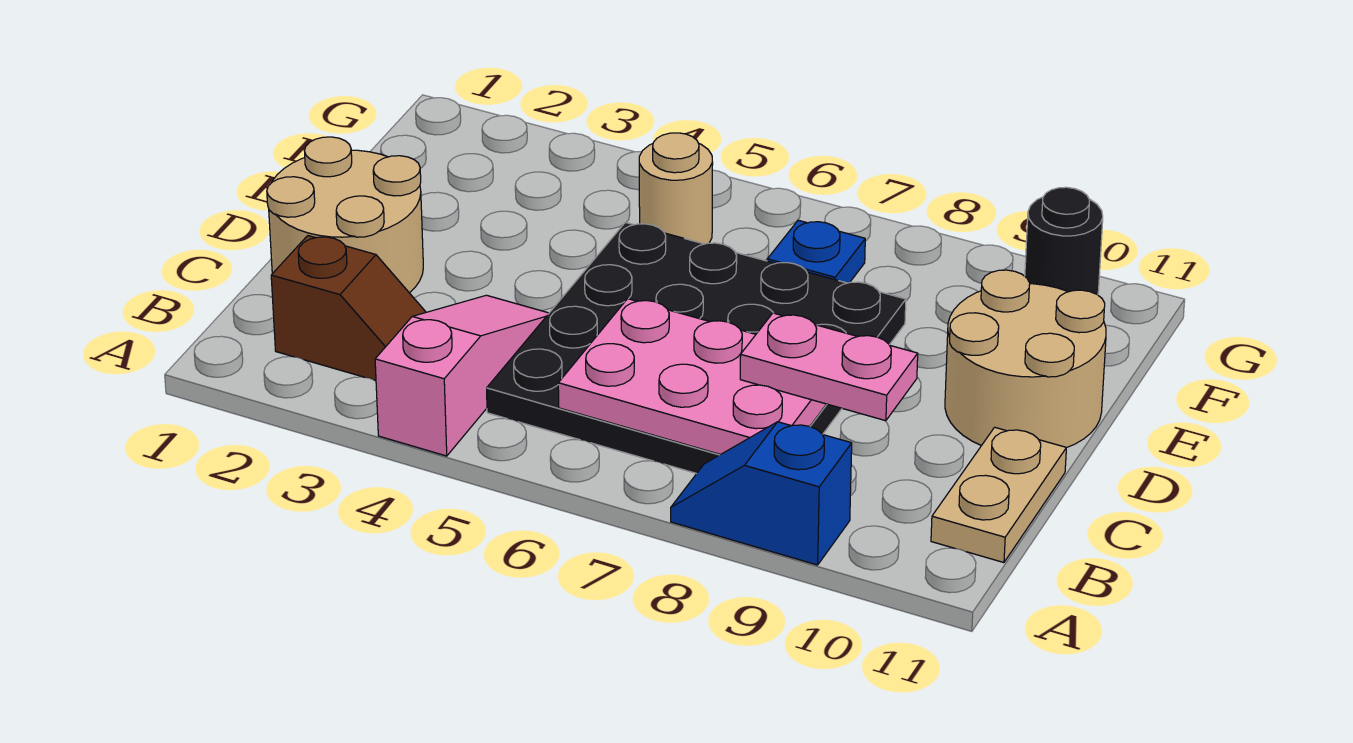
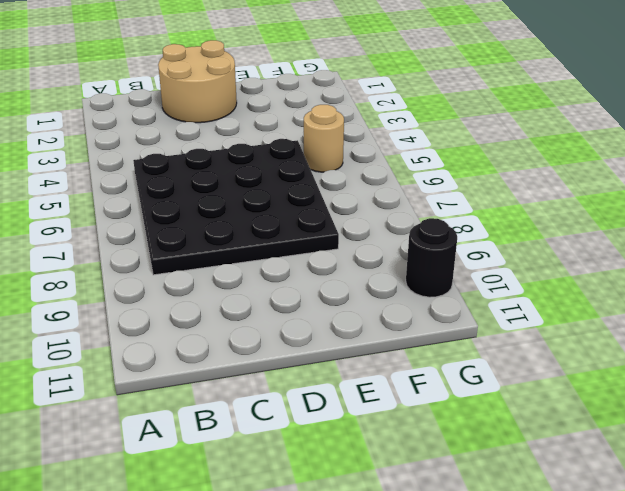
none -> pink 1x3 slope [375,295,549,456]
none -> blue 1x2 slope [671,422,852,565]
none -> brown 1x2 slope [271,236,426,381]

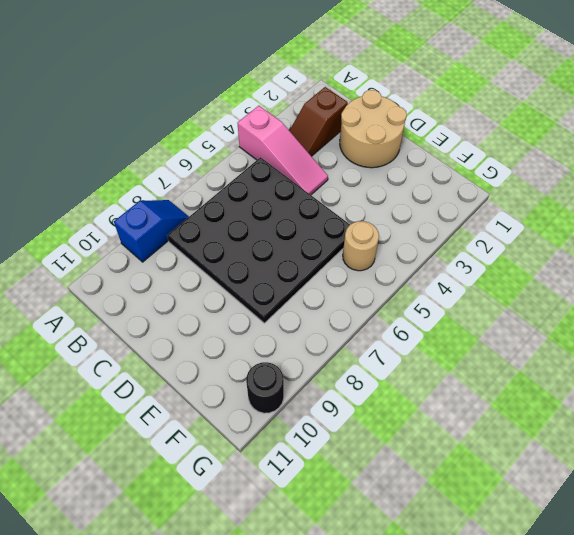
none -> tan 1x2 plate [931,427,1066,563]
none -> tan 2x2 round brick [945,270,1106,448]
none -> blue 1x1 plate [767,220,865,283]

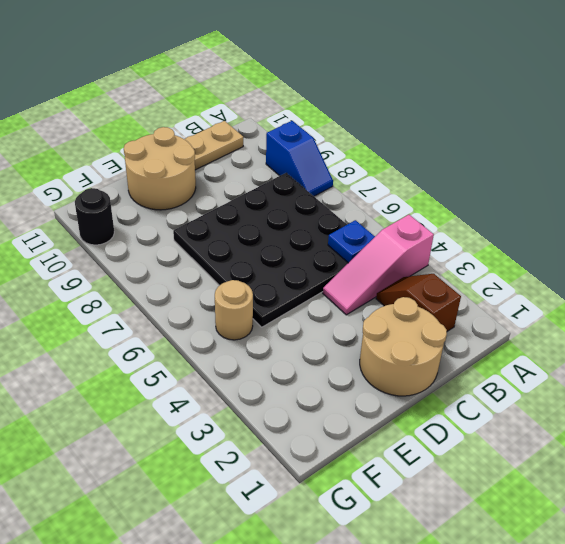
blue 1x1 plate [328,220,375,263] -> blue 1x1 plate moved to [767,220,865,283]
none -> pink 2x3 plate [558,299,826,455]
none -> pink 1x2 plate [740,313,918,421]

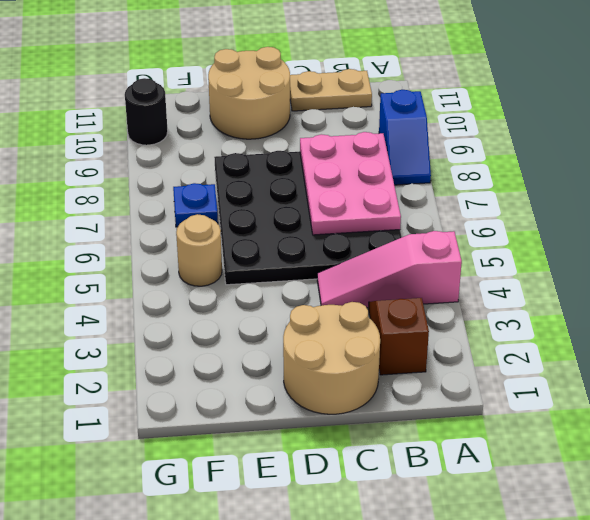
none -> pink 1x2 plate [740,313,918,421]

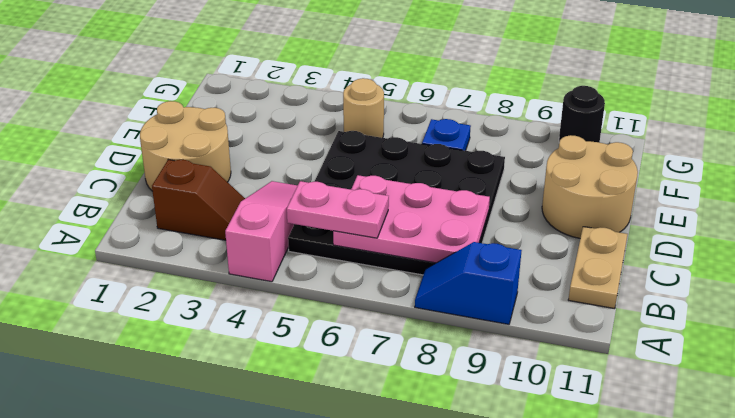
pink 1x2 plate [287,181,389,238] -> pink 1x2 plate moved to [740,313,918,421]

